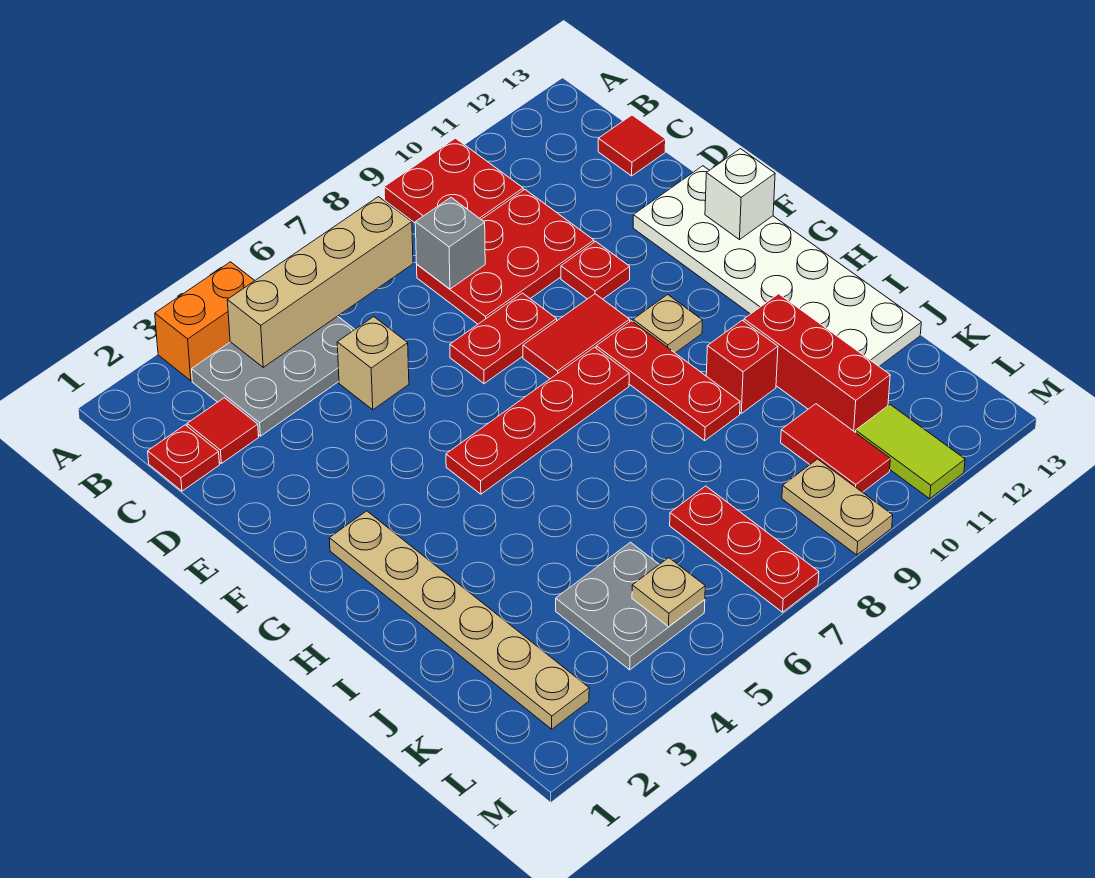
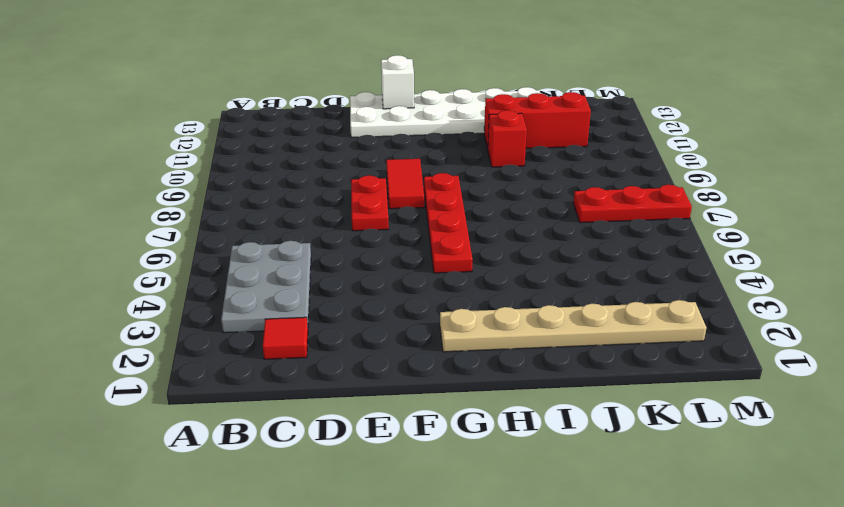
none -> orange 1x2 brick [155,262,255,381]
none -> red 2x2 plate [384,138,523,223]
none -> red 1x1 plate [148,425,220,491]

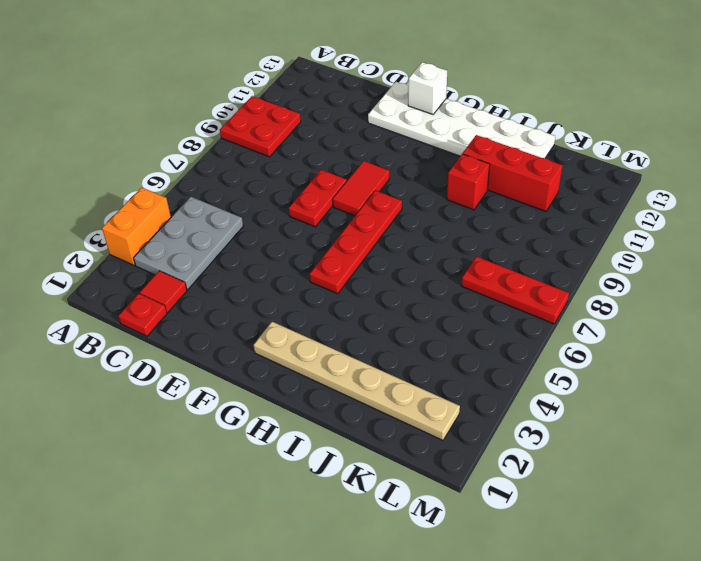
none -> red 2x3 plate [417,190,594,324]
none -> red 1x1 tile [598,115,666,176]
none -> tan 1x1 brick [337,317,409,410]

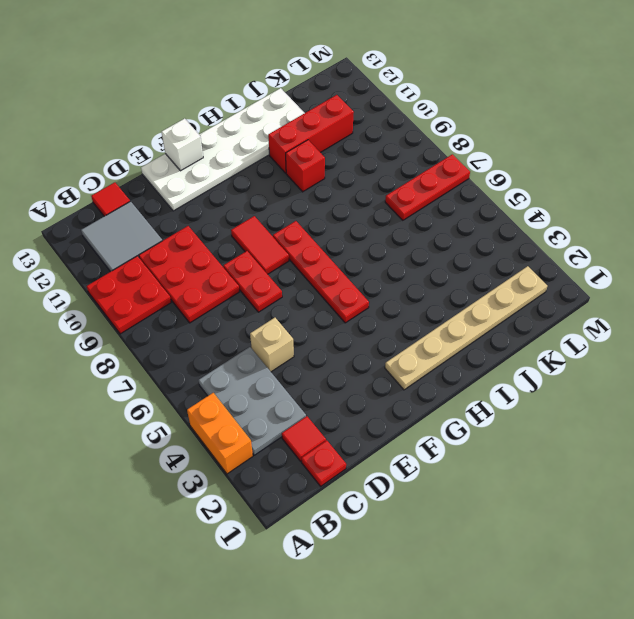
grey 2x2 tile [81,201,162,272] -> none
none -> red 1x1 plate [561,241,630,299]
none -> red 1x3 plate [596,321,740,440]
none -> tan 1x1 plate [633,295,702,353]

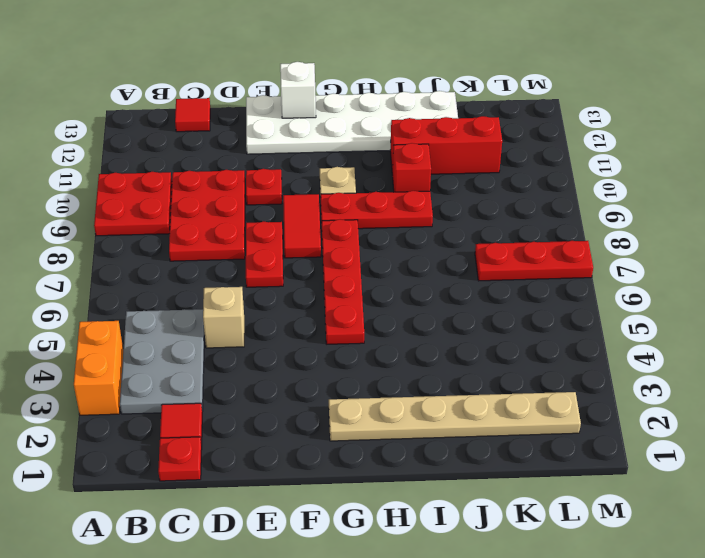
none -> grey 2x2 plate [556,542,705,670]
none -> red 1x2 tile [781,404,890,492]
none -> tan 1x2 plate [782,459,893,555]

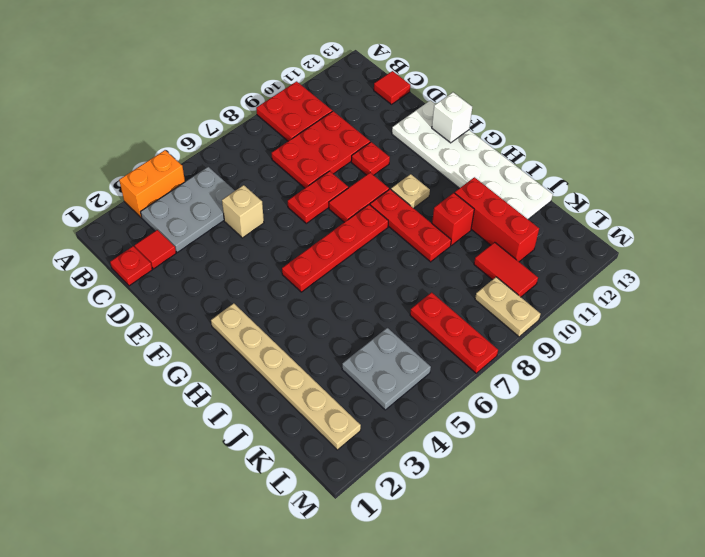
none -> lime 1x2 tile [856,405,965,499]
none -> tan 1x4 brick [227,197,413,367]
none -> grey 1x1 brick [415,197,485,289]

